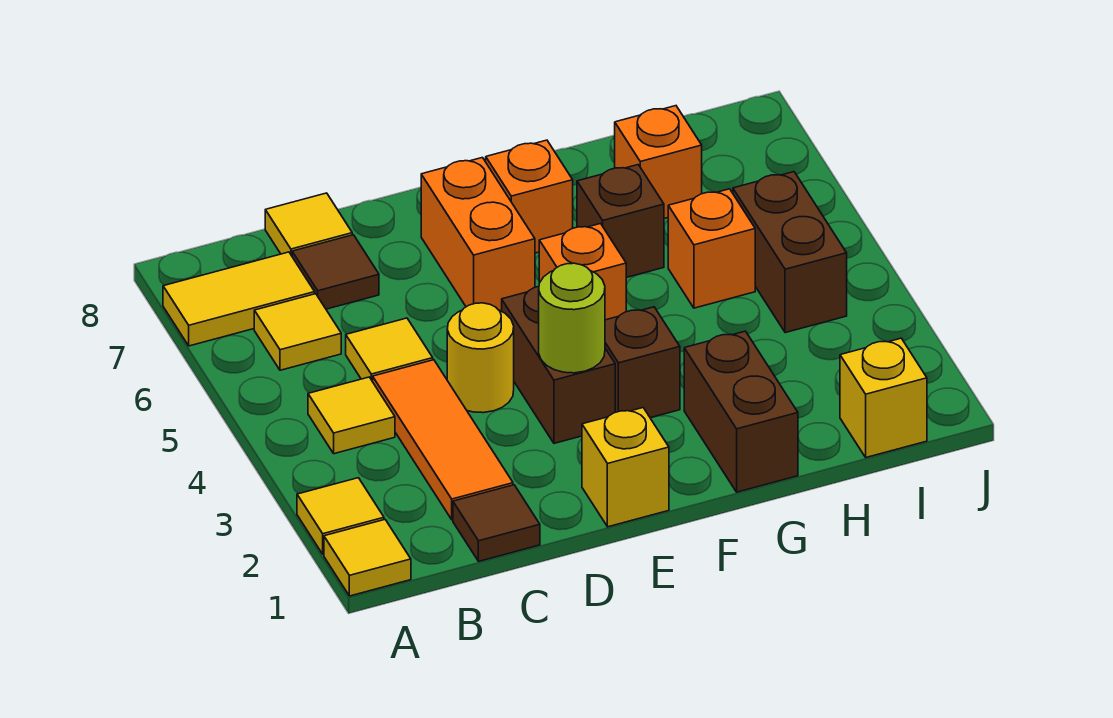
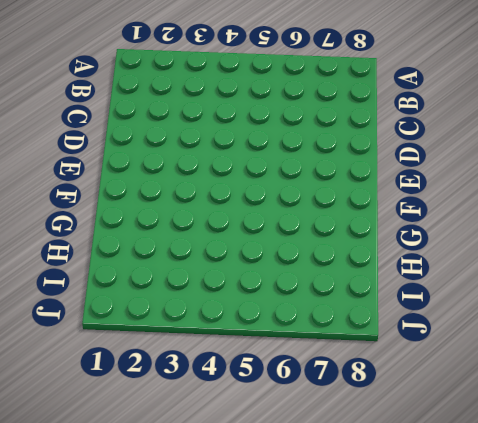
none -> yellow 1x1 tile [324,520,411,596]
none -> yellow 1x1 tile [297,478,384,554]
none -> yellow 1x2 tile [163,252,315,346]

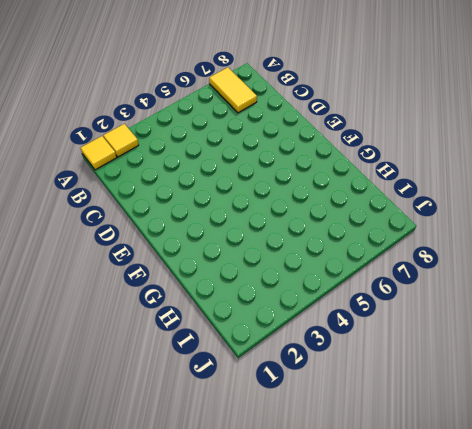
none -> yellow 1x1 tile [308,377,395,454]
none -> yellow 1x1 tile [254,294,341,370]
none -> brown 1x1 tile [453,485,540,561]

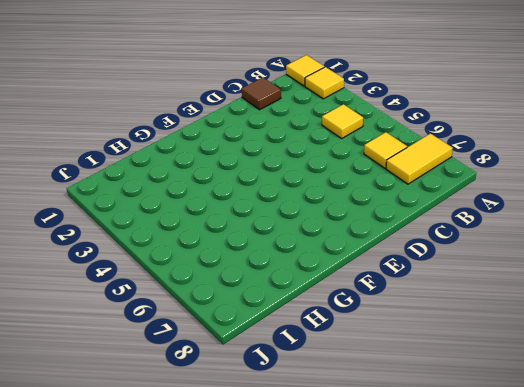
none -> orange 1x3 tile [373,360,513,520]
none -> yellow 1x1 tile [346,318,433,382]
none -> brown 1x1 tile [292,235,379,309]

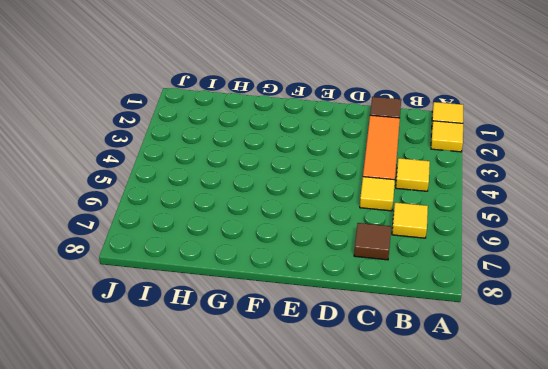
none -> yellow 1x2 tile [163,252,315,346]
none -> yellow 1x1 tile [265,193,352,256]
none -> yellow 1x1 round brick [447,303,514,413]

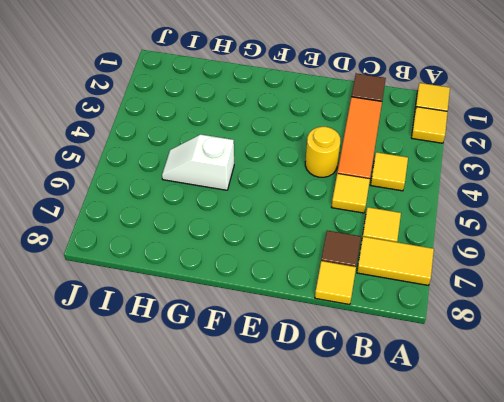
white 1x2 slope [162,135,234,190] -> orange 1x1 brick [668,189,755,308]
none -> yellow 1x1 brick [582,408,669,527]
none -> brown 1x2 brick [502,287,615,443]
none -> orange 1x2 brick [421,158,535,311]

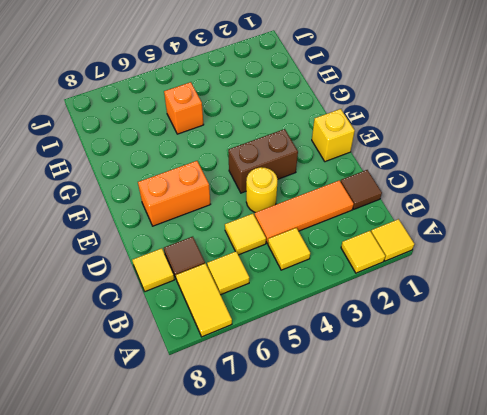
none -> brown 1x1 brick [605,307,680,418]
none -> orange 1x1 brick [539,224,626,320]
none -> orange 1x1 brick [486,140,573,253]

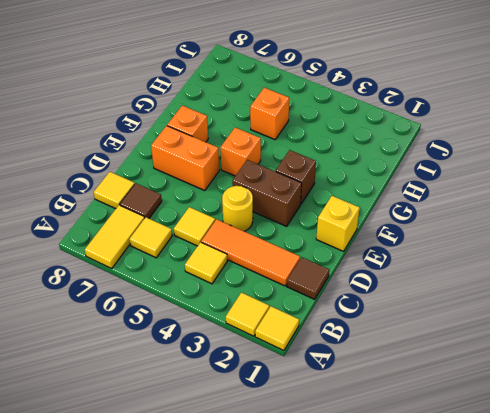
none -> brown 1x2 brick [684,331,798,492]
none -> brown 1x1 brick [577,165,664,278]
none -> orange 1x1 brick [615,106,702,218]

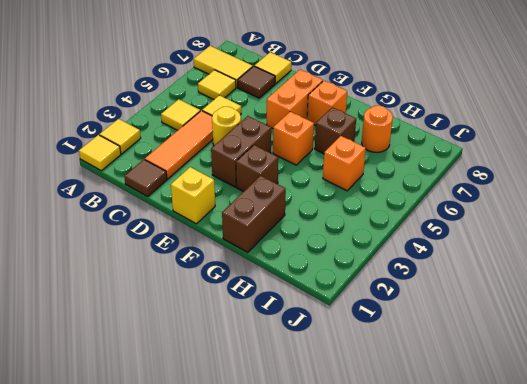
orange 1x1 round brick [362,106,393,152] -> orange 1x1 brick [615,106,702,218]
none -> yellow 1x1 brick [840,338,927,457]
none -> brown 1x2 brick [733,172,847,333]
none -> lime 1x1 round brick [539,263,605,373]

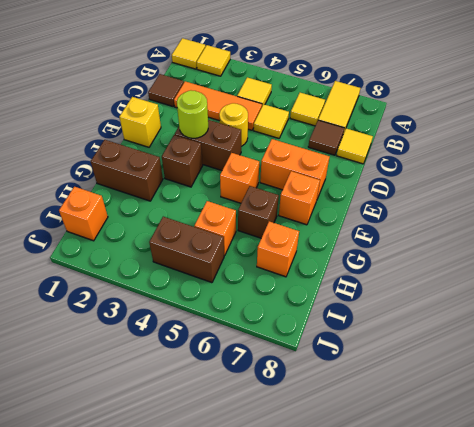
orange 1x1 brick [59,187,108,241] -> yellow 1x1 brick [840,338,927,457]

